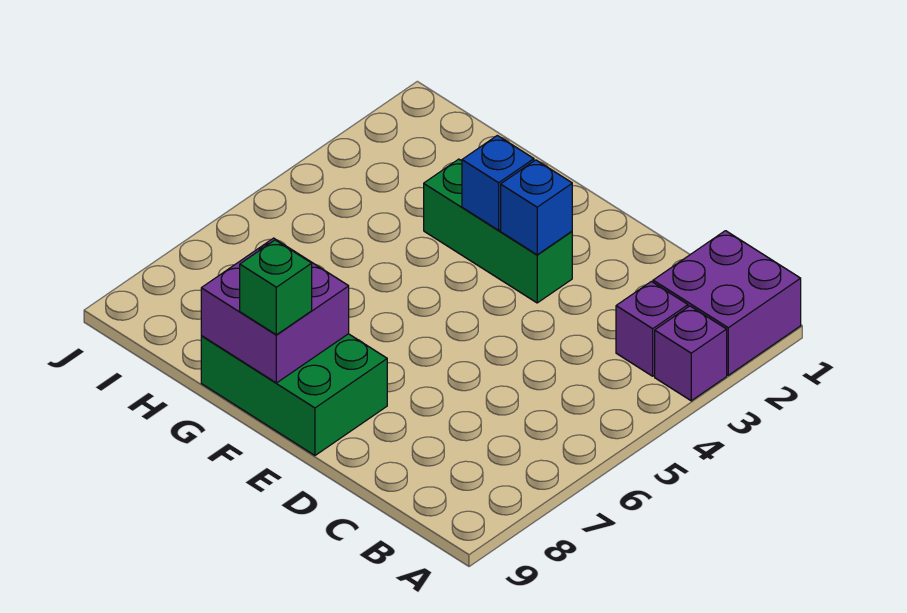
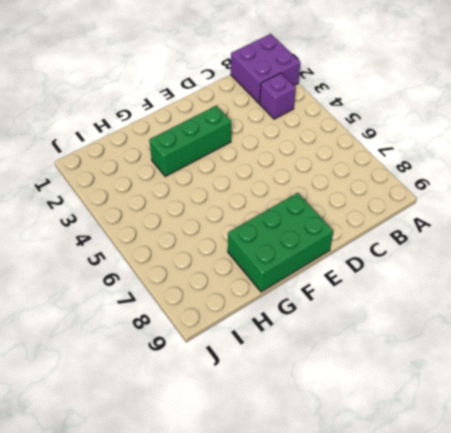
none -> purple 1x1 brick [655,306,727,401]
none -> blue 1x1 brick [501,160,572,255]

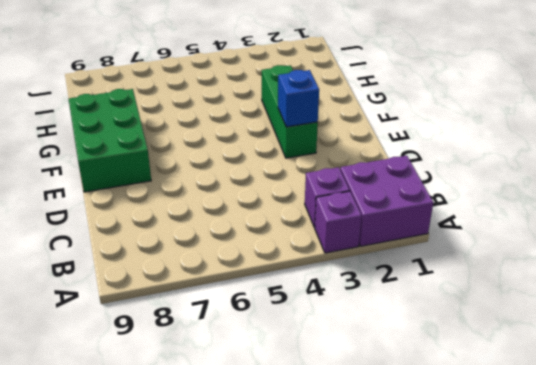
none -> blue 1x1 brick [462,136,534,230]
none -> purple 2x2 brick [201,238,349,383]

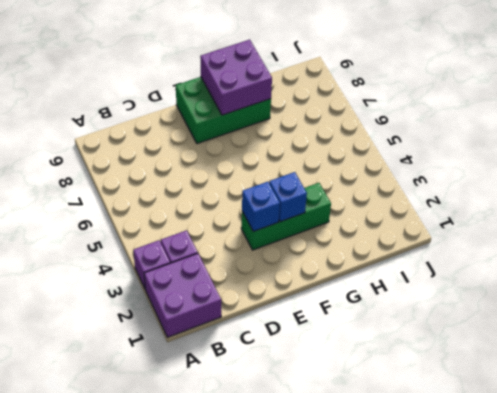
none -> green 1x1 brick [240,240,312,335]

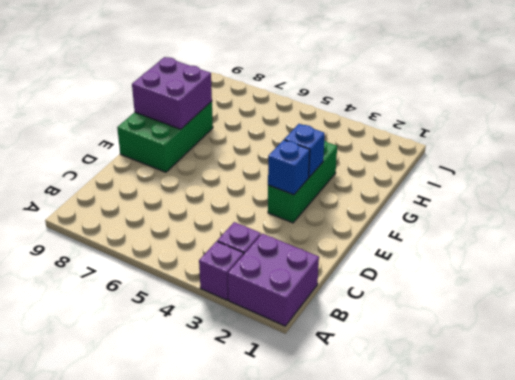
none -> green 1x1 brick [240,240,312,335]

